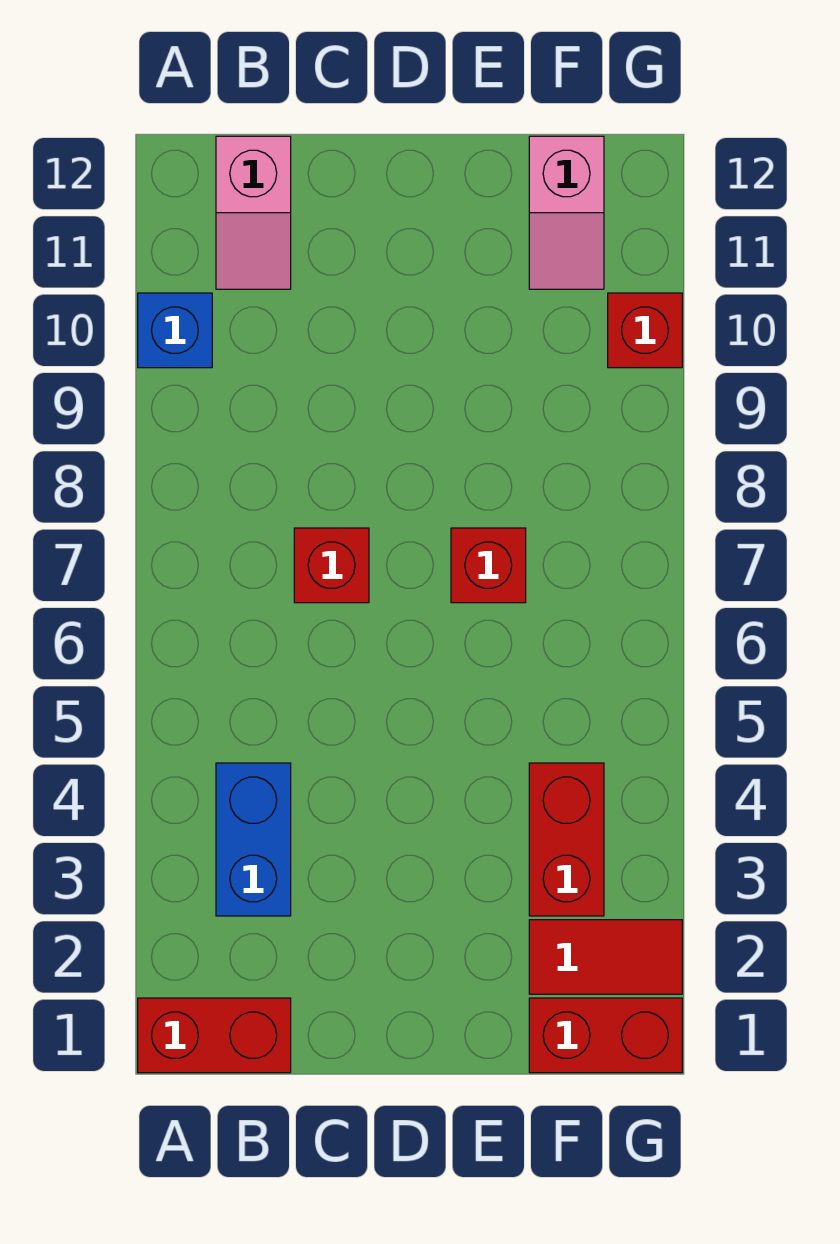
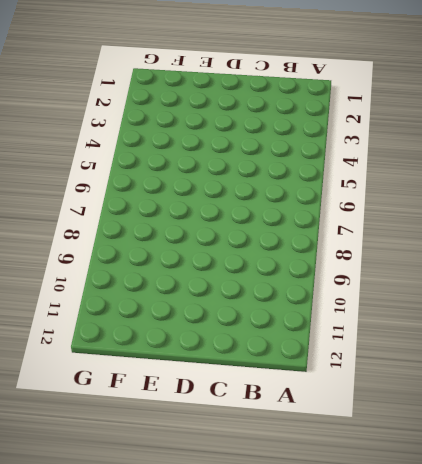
none -> red 1x2 brick [138,998,291,1073]
none -> blue 1x1 brick [138,293,212,368]

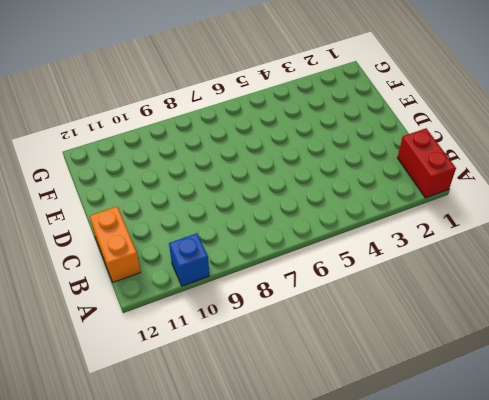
orange 1x2 brick [90,207,141,282] -> pink 1x2 slope [216,136,291,289]
none -> blue 1x2 brick [216,763,291,916]
none -> red 1x1 brick [294,528,369,603]

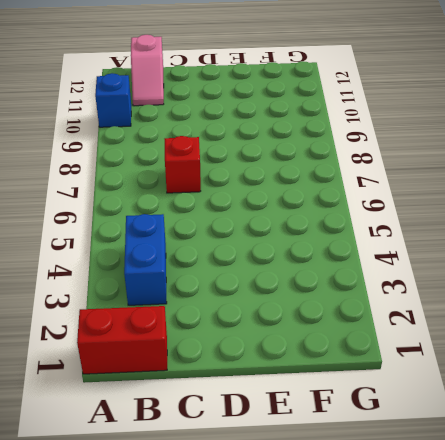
none -> red 1x1 brick [451,528,526,603]
none -> red 1x2 brick [529,998,682,1073]

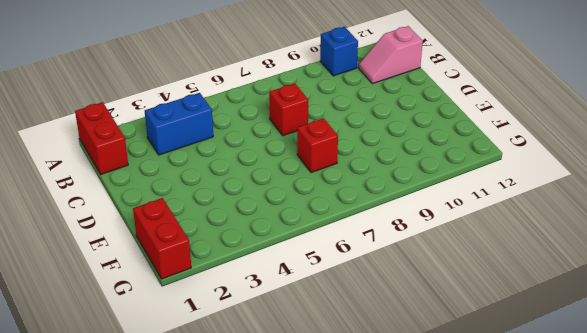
none -> red 1x2 tile [529,920,682,994]
none -> red 1x2 brick [529,763,604,916]

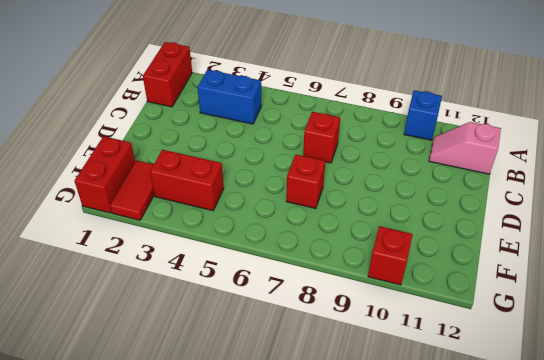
none -> pink 1x2 slope [529,136,604,289]

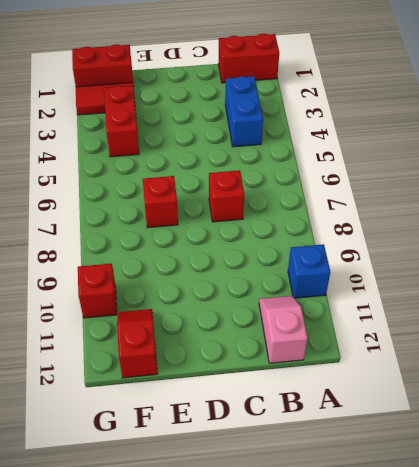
red 1x2 slope [117,309,158,378] -> pink 1x2 slope [529,136,604,289]

